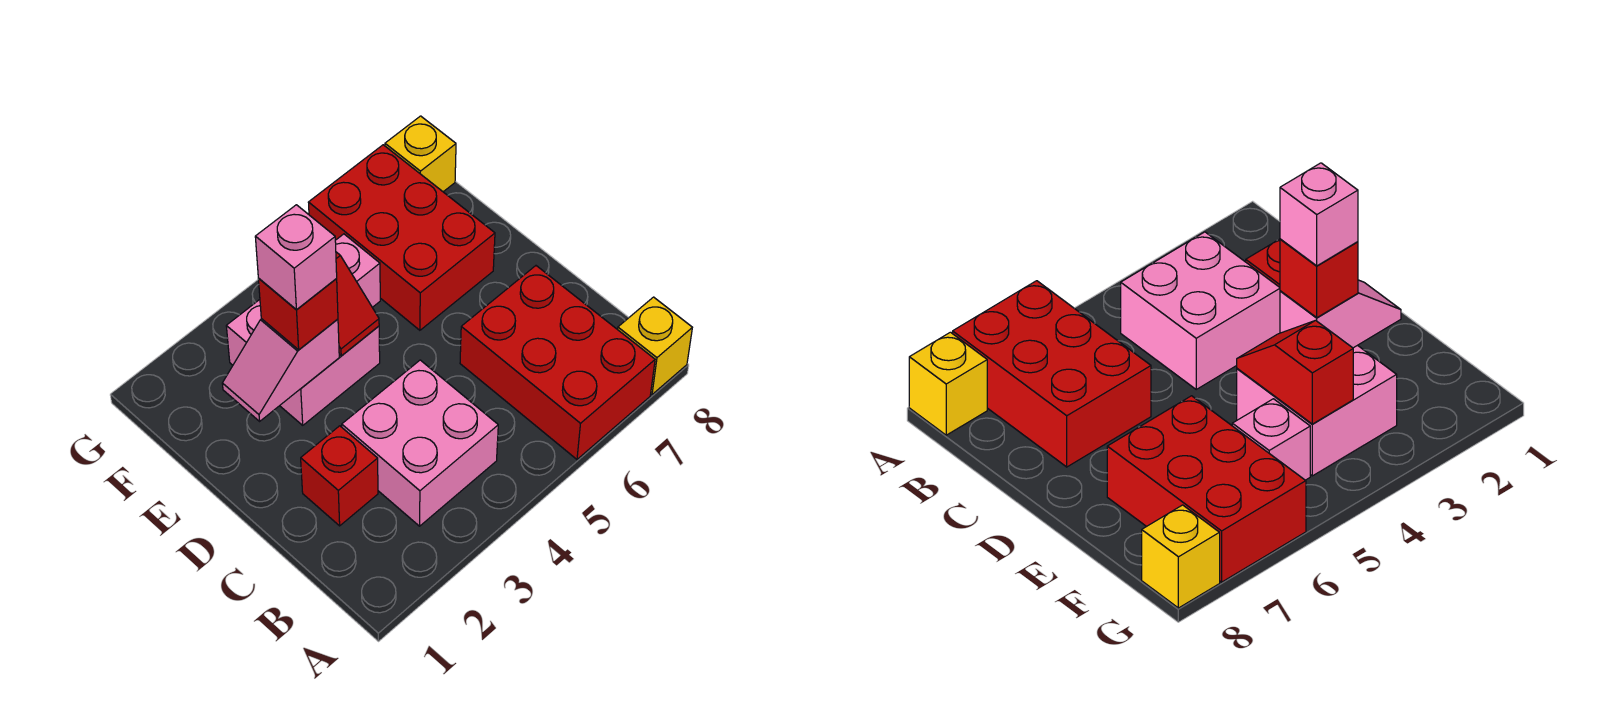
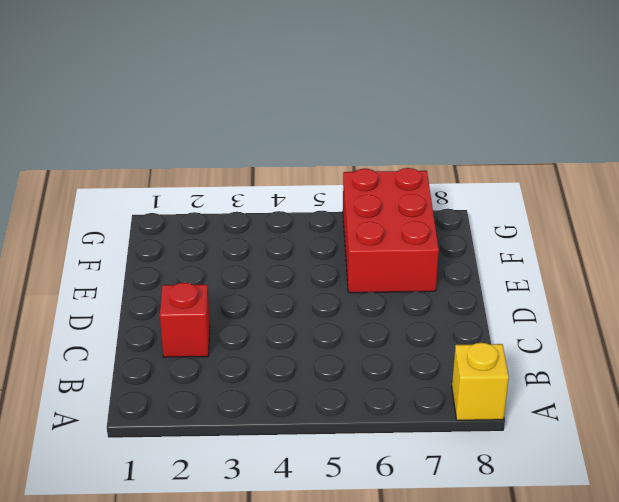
none -> red 2x3 brick [460,266,655,459]
none -> pink 2x2 brick [342,360,498,526]
none -> pink 2x2 brick [226,300,380,425]

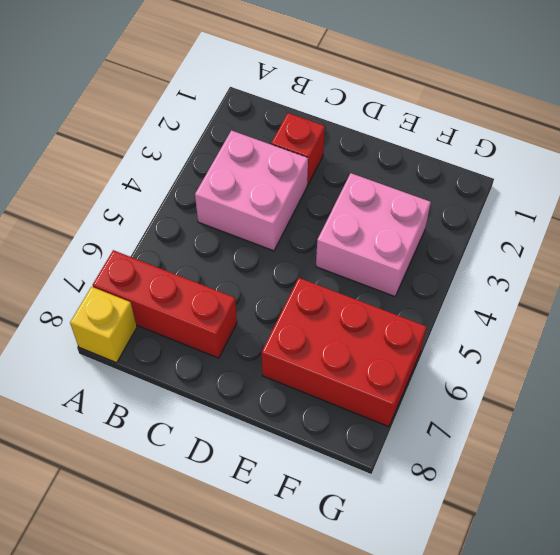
red 1x3 brick [93,250,237,358] -> red 2x3 brick [460,266,655,459]
none -> pink 1x1 brick [335,234,380,307]
none -> yellow 1x1 brick [385,116,456,192]
none -> pink 1x2 slope [222,319,339,421]

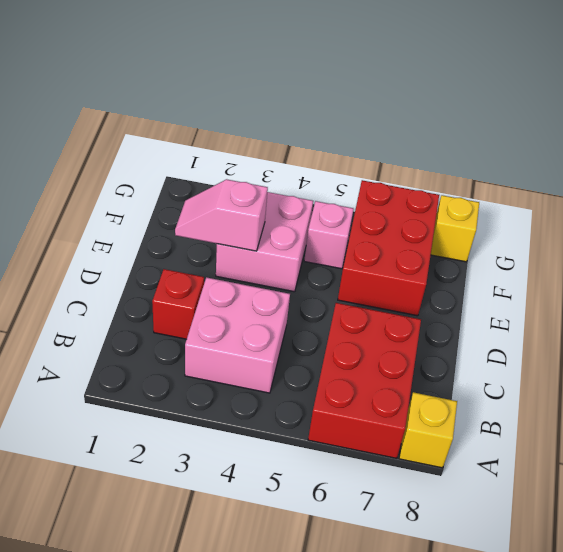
none -> red 1x2 slope [336,252,379,356]
none -> red 1x1 brick [259,279,338,350]
none -> pink 1x1 brick [255,205,337,310]

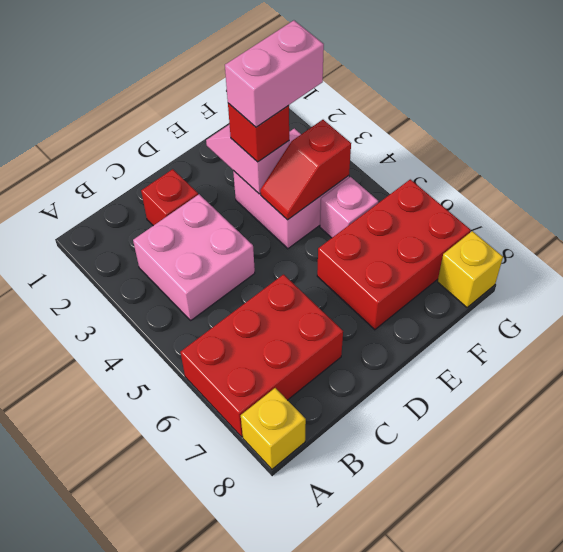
pink 1x2 brick [225,20,324,127] -> pink 1x1 brick [255,205,337,310]

